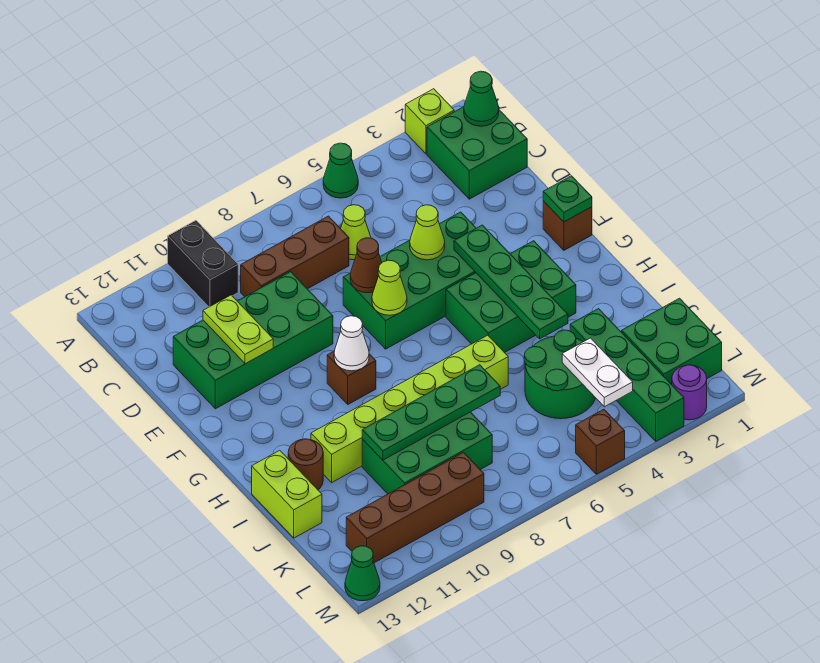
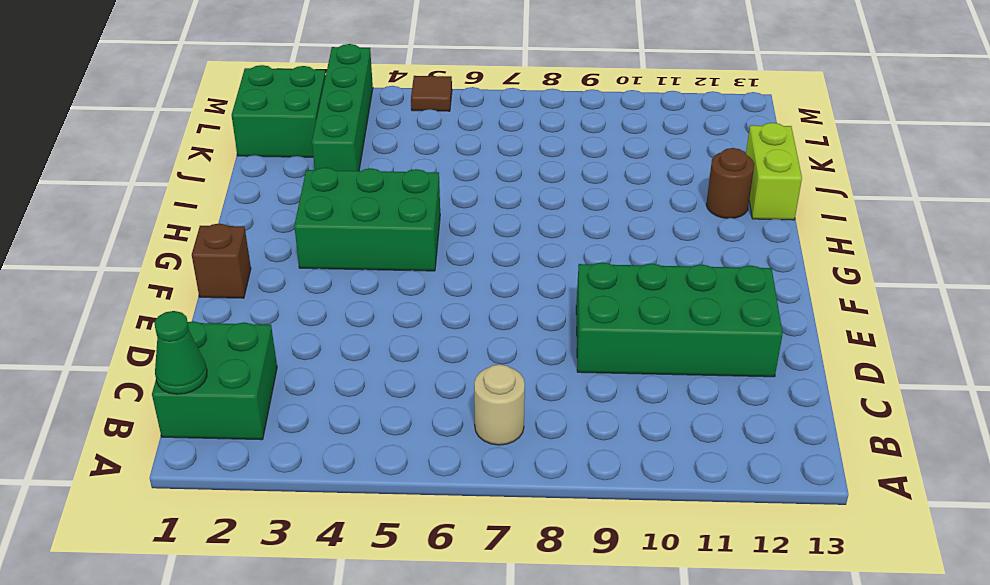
tan 1x1 round brick [474,364,525,445] -> none
brown 1x1 tile [411,76,452,111] -> brown 1x1 brick [576,409,625,474]
none -> lime 1x1 brick [405,89,454,154]
none -> green 1x1 cone [323,143,358,198]
none -> black 1x2 brick [168,220,238,307]
none -> lime 1x1 cone [341,205,371,260]

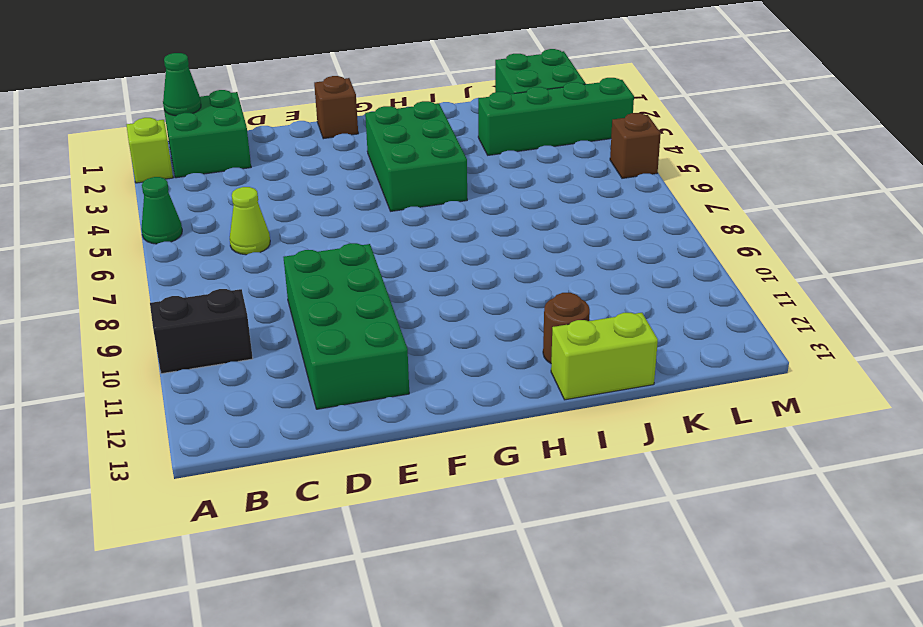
none -> brown 1x3 brick [241,216,349,297]
none -> green 2x4 brick [343,212,476,349]
none -> brown 1x1 brick [327,351,376,404]
none -> lime 1x6 brick [311,335,508,482]

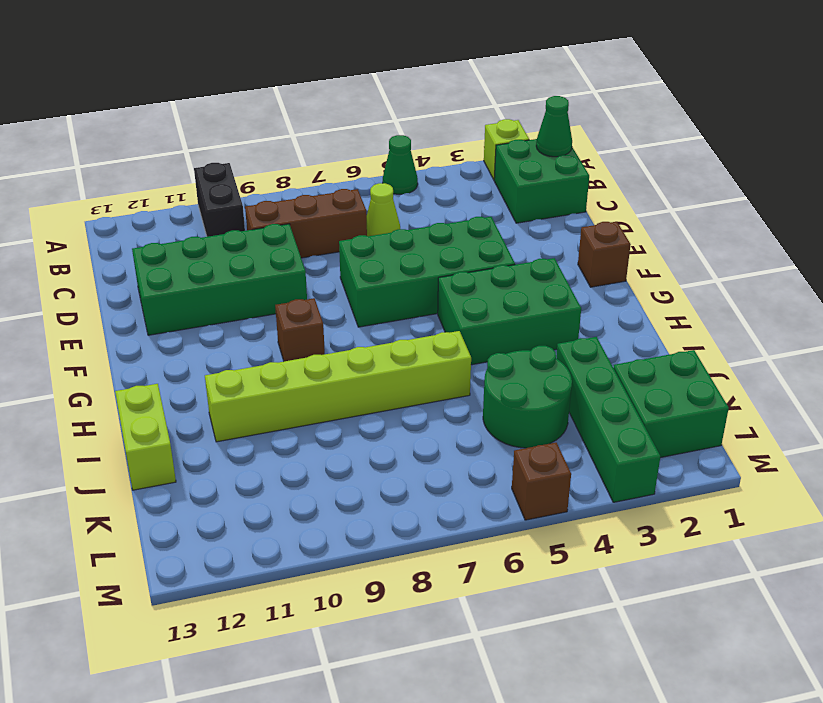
none -> brown 1x1 round brick [288,439,323,490]
none -> green 2x3 brick [362,412,492,494]
none -> brown 1x4 brick [346,452,484,563]
none -> purple 1x1 round brick [672,365,707,420]

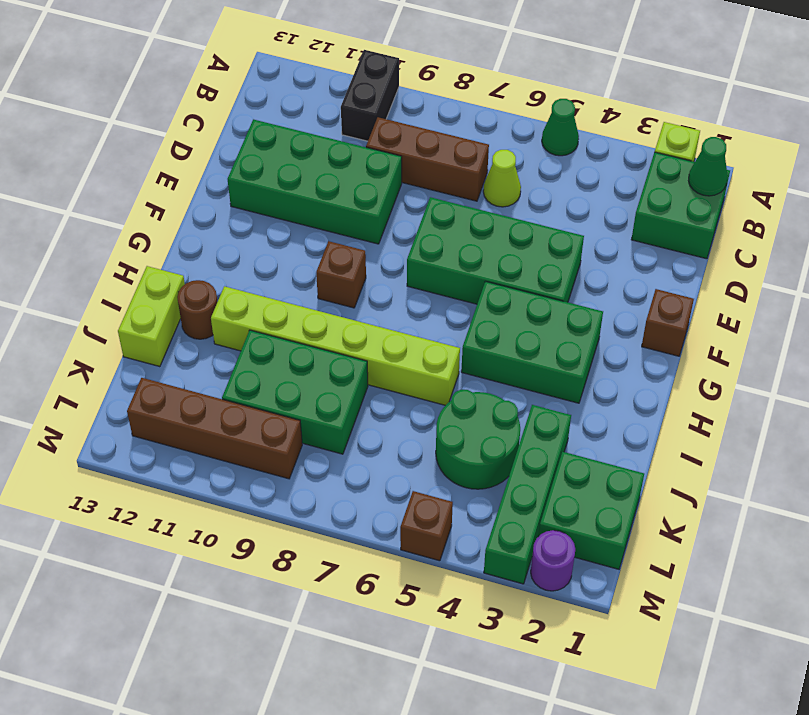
none -> green 1x1 cone [345,546,380,601]
none -> lime 1x2 plate [203,295,273,364]
none -> lime 1x1 cone [410,205,445,260]
none -> brown 1x1 cone [350,238,382,293]

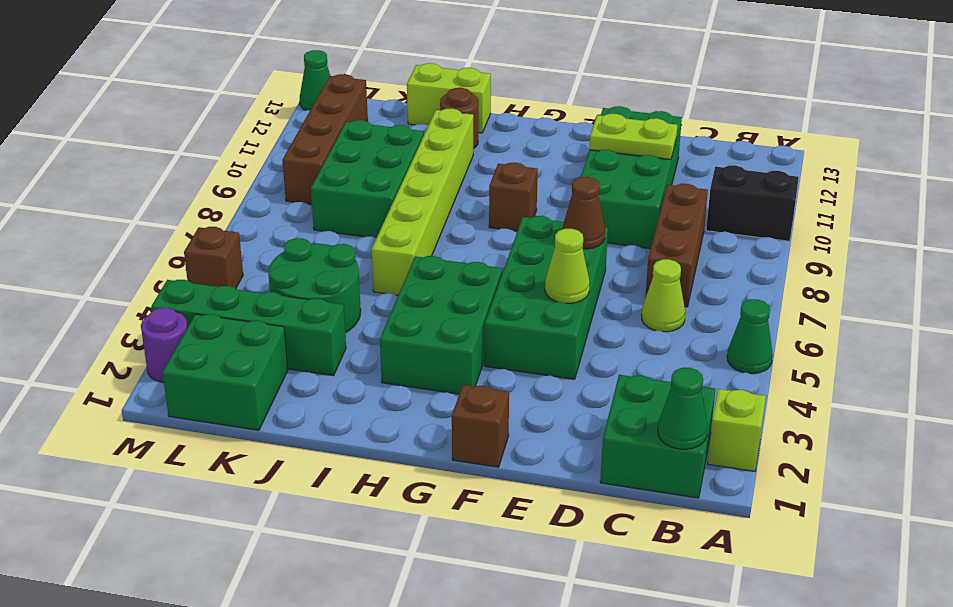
none -> green 1x1 plate [543,176,592,222]
none -> green 1x4 plate [454,225,568,339]
none -> lime 1x1 cone [372,260,407,315]
none -> white 1x1 cone [334,316,369,371]

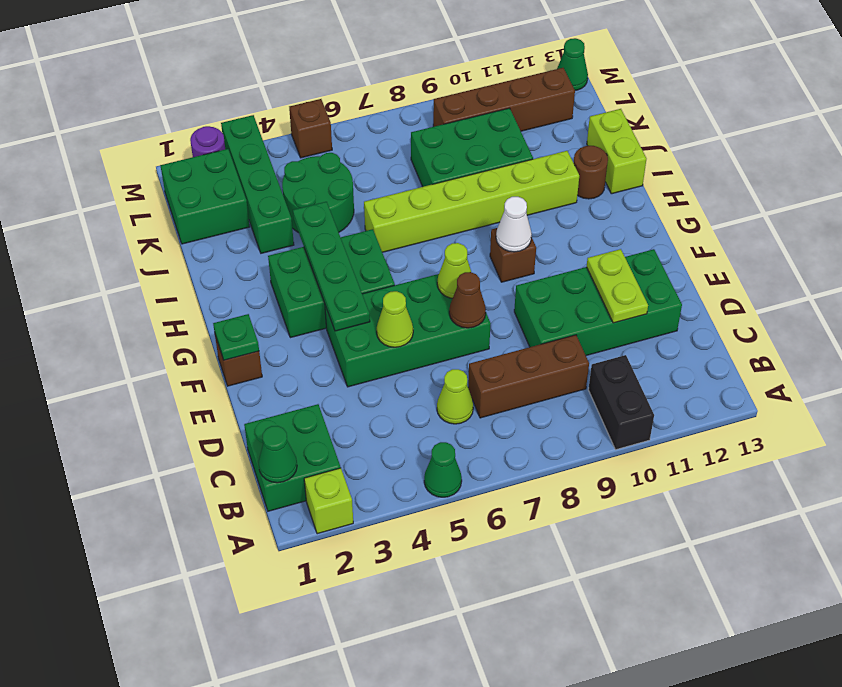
none -> green 1x4 plate [362,365,500,460]
none -> white 1x2 plate [562,338,633,407]

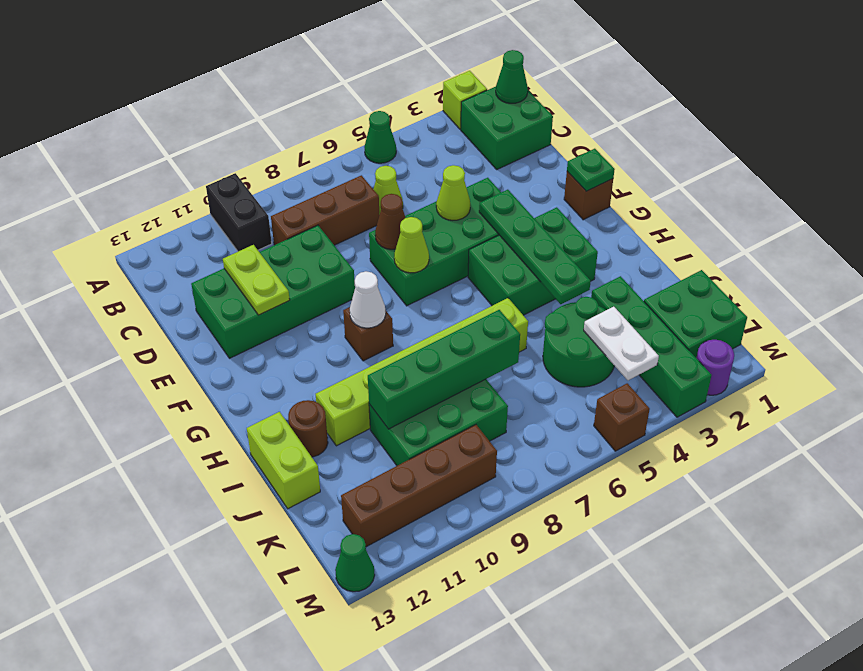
green 1x4 brick [368,310,520,429] -> green 1x4 plate [362,365,500,460]

